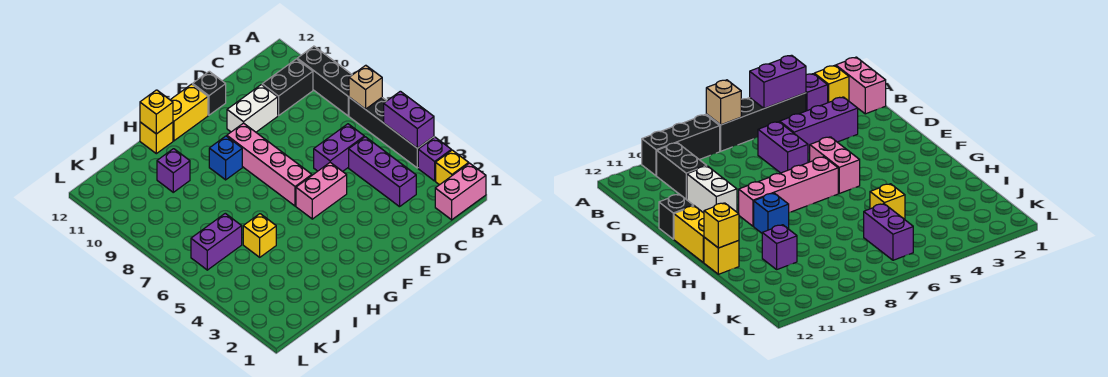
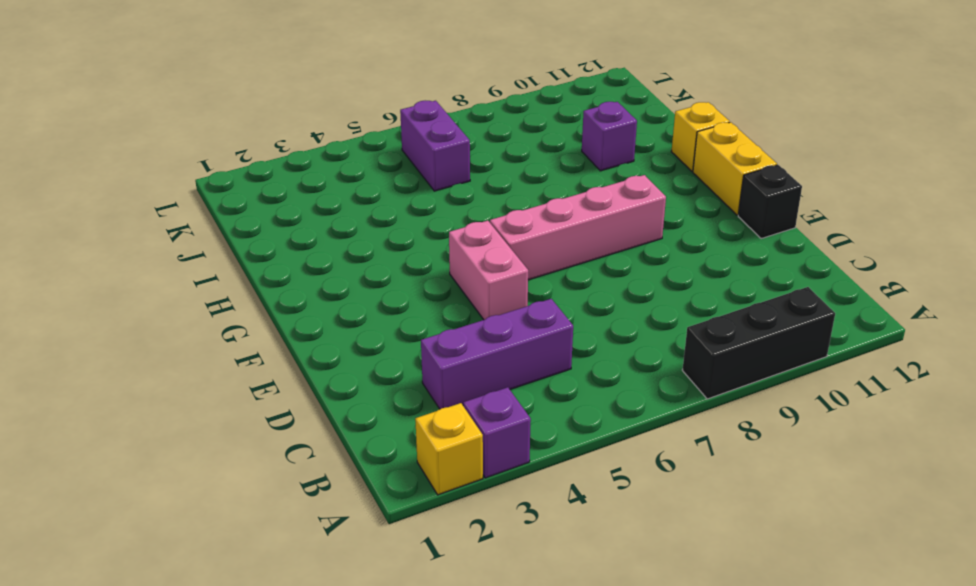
none -> pink 1x2 brick [435,163,486,220]
none -> black 1x4 brick [349,97,434,168]
none -> black 1x2 brick [262,59,313,115]

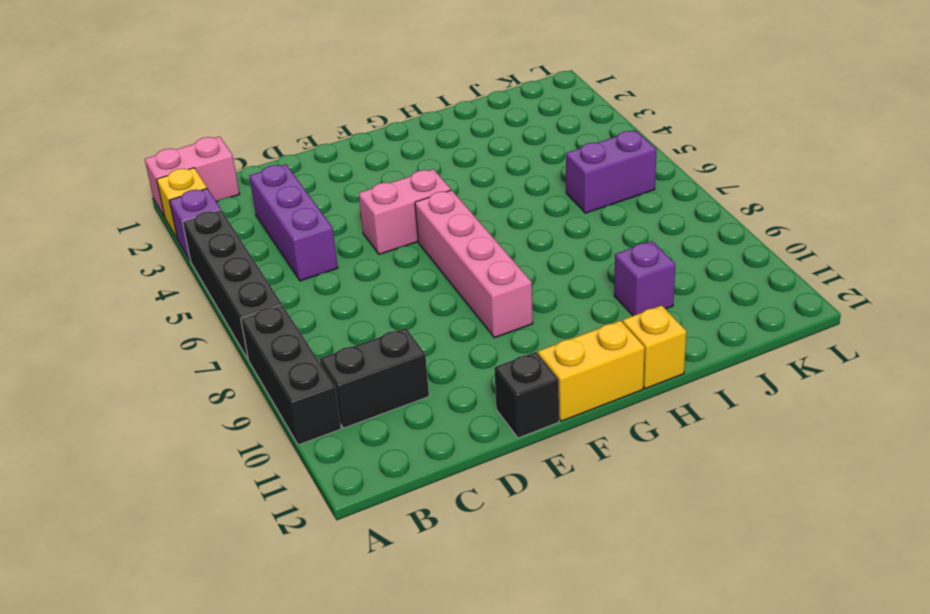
none -> purple 1x2 brick [314,124,364,171]
none -> white 1x2 brick [227,85,278,132]
none -> blue 1x1 brick [209,136,242,180]

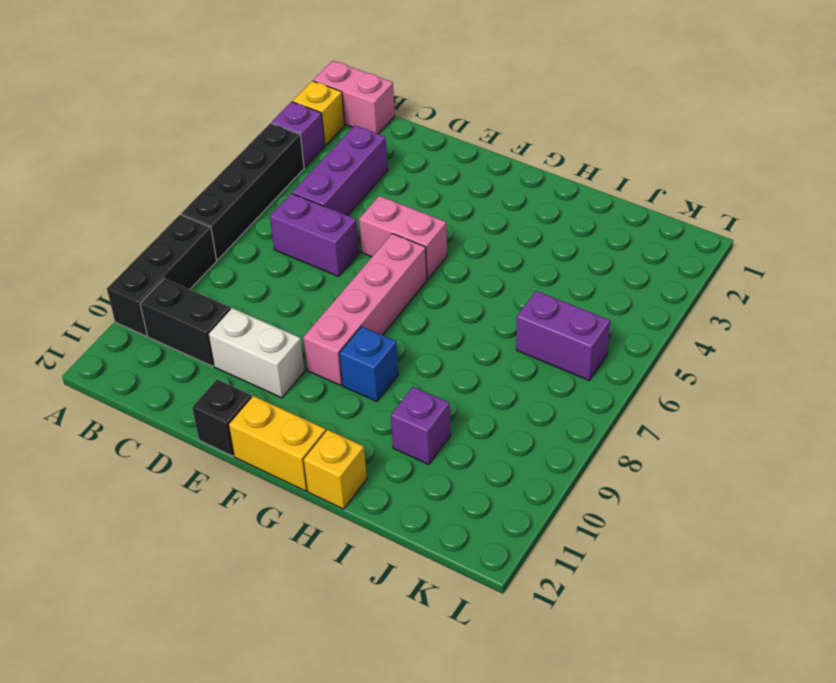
none -> yellow 1x1 brick [243,214,276,257]
none -> purple 1x2 brick [384,91,434,148]
none -> tan 1x1 brick [349,65,382,109]

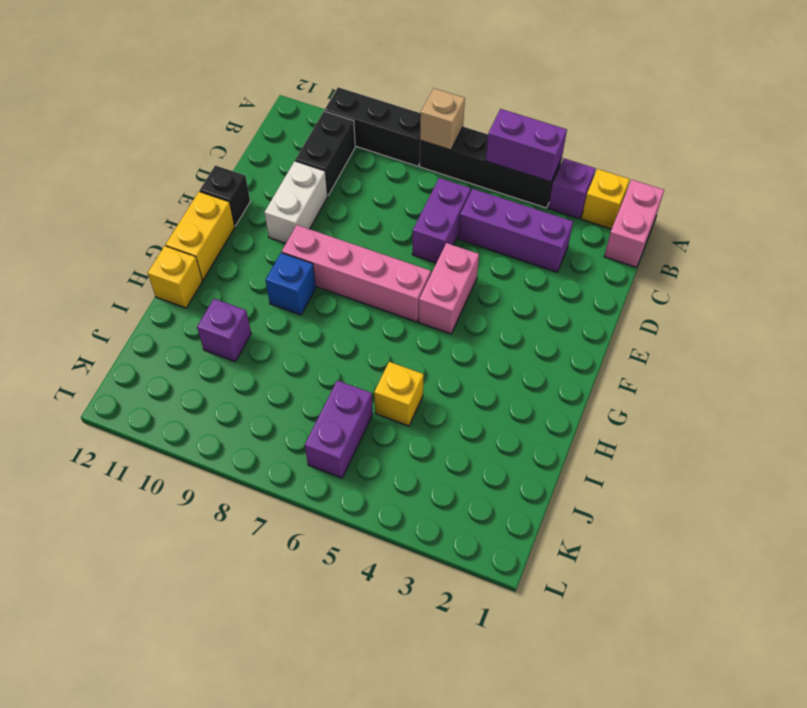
none -> yellow 1x1 brick [140,90,173,134]

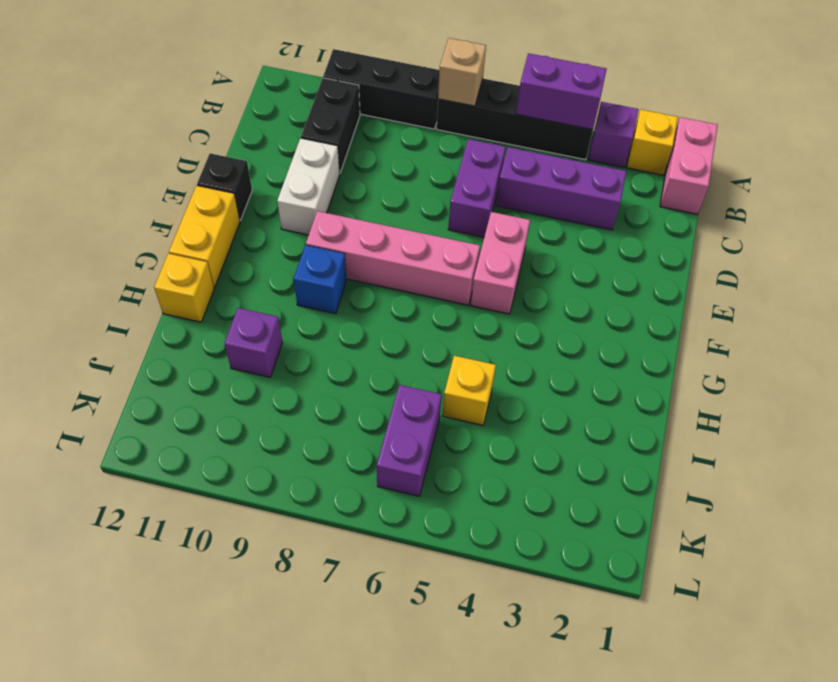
none -> yellow 1x1 brick [140,90,173,134]

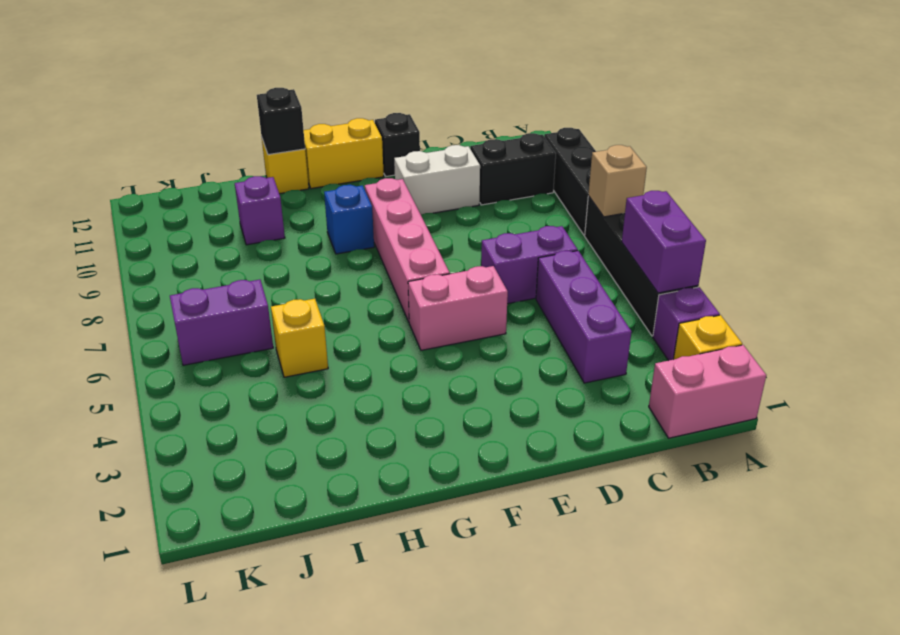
black 1x1 brick [257,88,305,155] -> yellow 1x1 brick [140,90,173,134]

